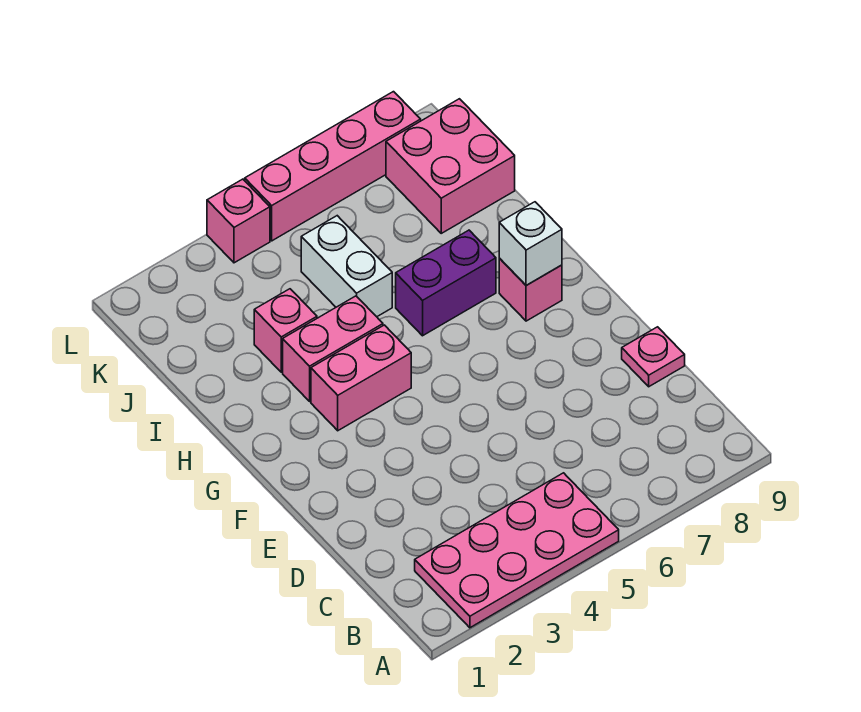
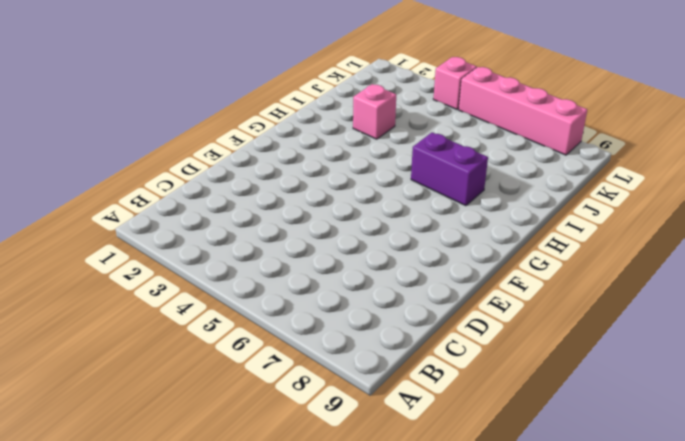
none -> pink 2x4 plate [415,473,619,628]
none -> pink 1x1 plate [622,327,685,387]
none -> pink 1x2 brick [311,325,411,431]

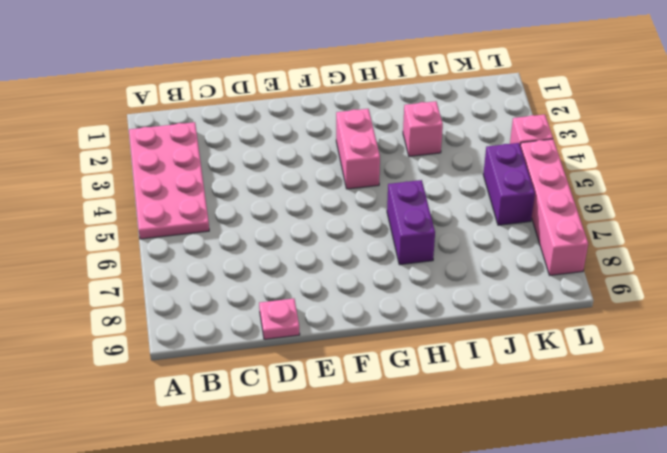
purple 1x2 brick [483,143,535,225] -> none
none -> pink 1x1 brick [499,258,562,321]
none -> pink 1x2 brick [283,296,383,401]
none -> white 1x2 brick [301,216,392,317]

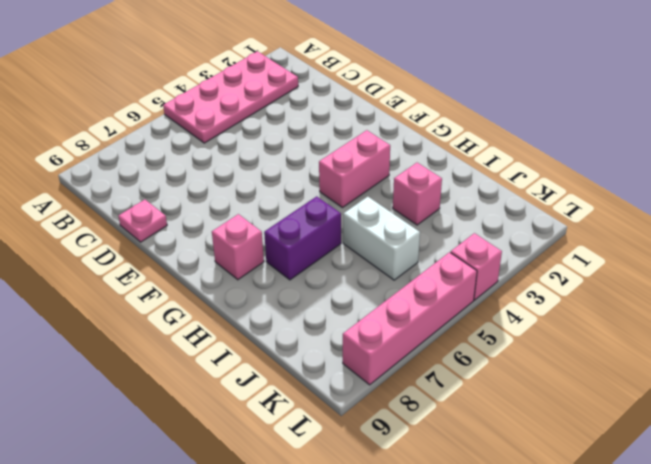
none -> pink 1x2 brick [283,296,383,401]
none -> pink 2x2 brick [386,99,515,233]
none -> white 1x1 brick [499,202,562,285]

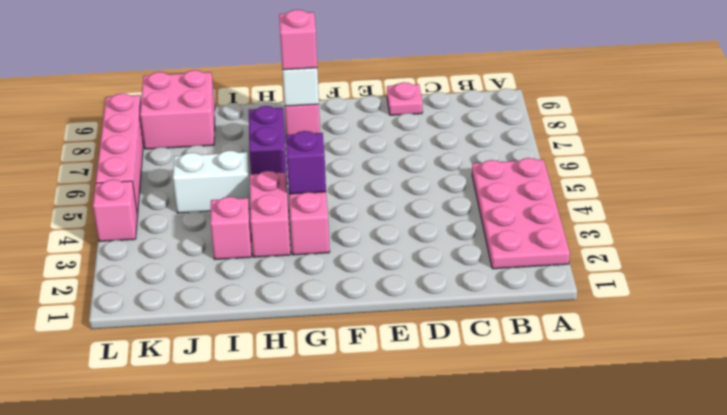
purple 1x1 brick [286,131,326,194] -> none
pink 1x1 brick [279,10,317,70] -> none

